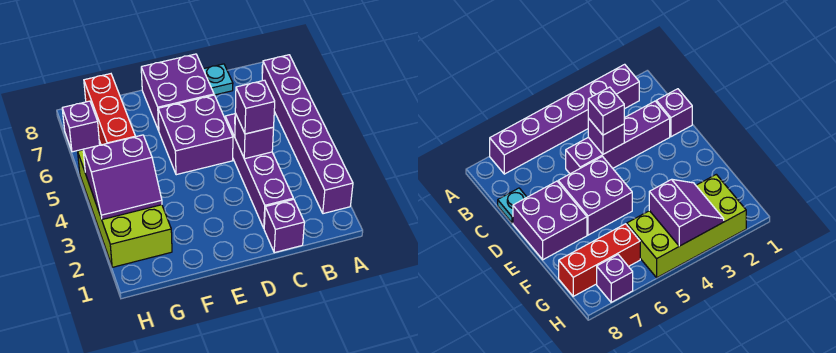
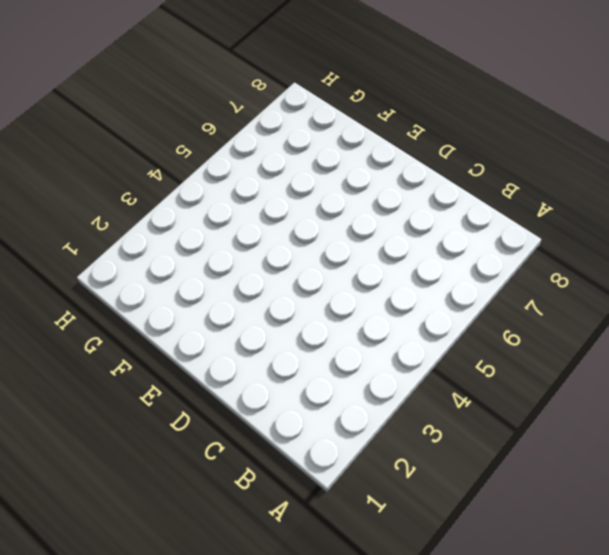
none -> purple 1x6 brick [262,55,353,214]
none -> purple 1x1 brick [264,199,304,253]
none -> purple 1x4 brick [225,114,293,228]

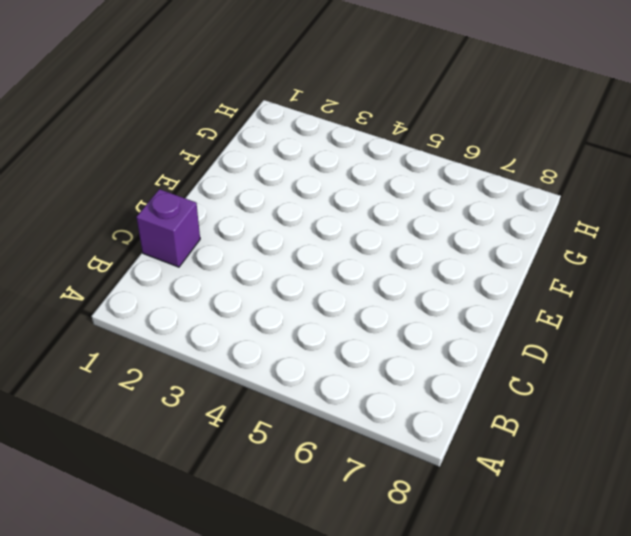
none -> purple 1x6 brick [262,55,353,214]
none -> purple 1x4 brick [225,114,293,228]
none -> cyan 1x1 plate [203,64,233,95]

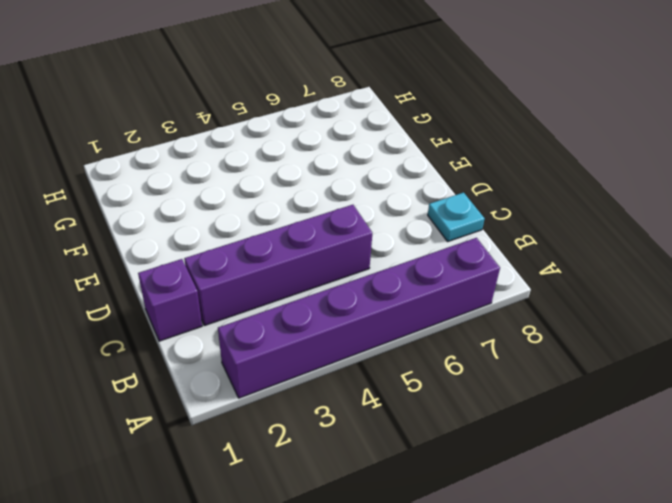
none -> purple 2x2 brick [158,95,233,175]
none -> purple 2x2 brick [141,54,214,131]
none -> lime 2x4 brick [78,150,172,267]

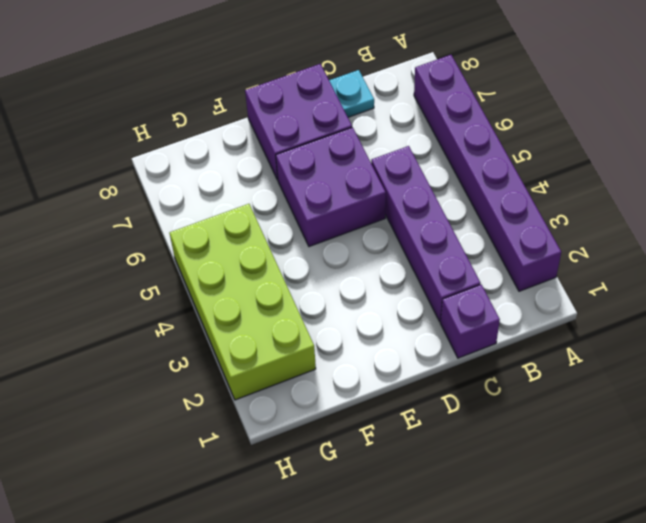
none -> red 1x3 brick [84,74,135,145]
none -> purple 1x1 brick [62,101,100,152]
none -> purple 1x1 brick [235,113,274,159]

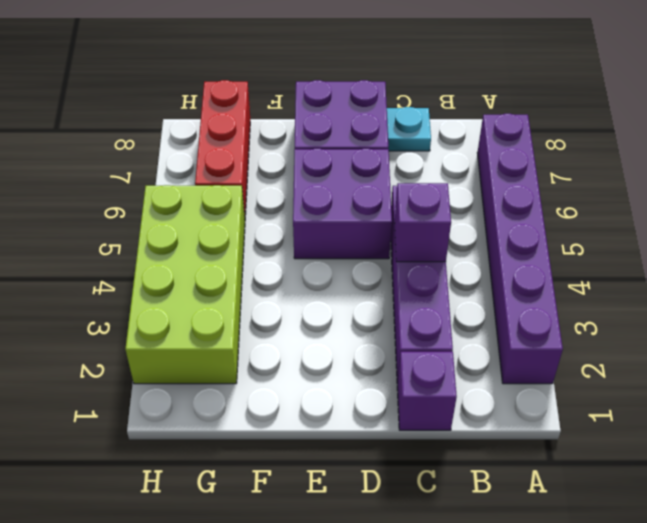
none -> purple 1x1 brick [62,101,100,152]
none -> purple 2x2 slope [83,135,162,219]
none -> purple 1x1 brick [235,80,275,134]

